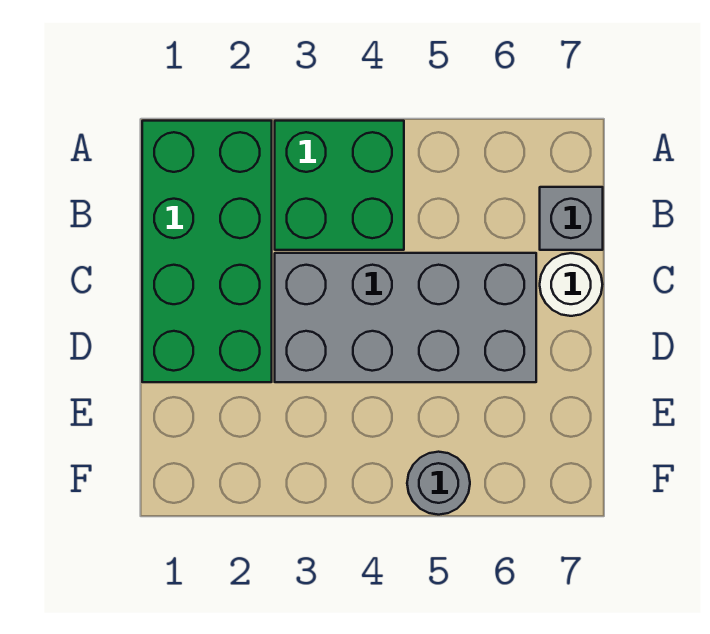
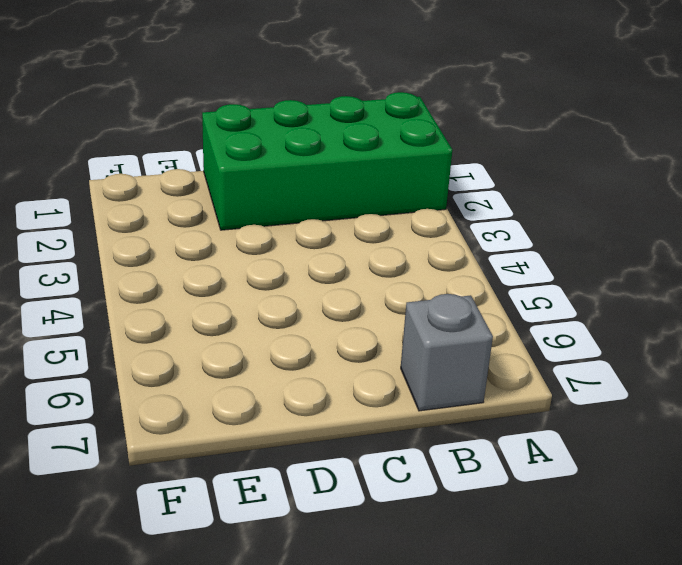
none -> green 2x2 brick [275,121,404,250]
none -> grey 2x4 brick [275,253,536,382]

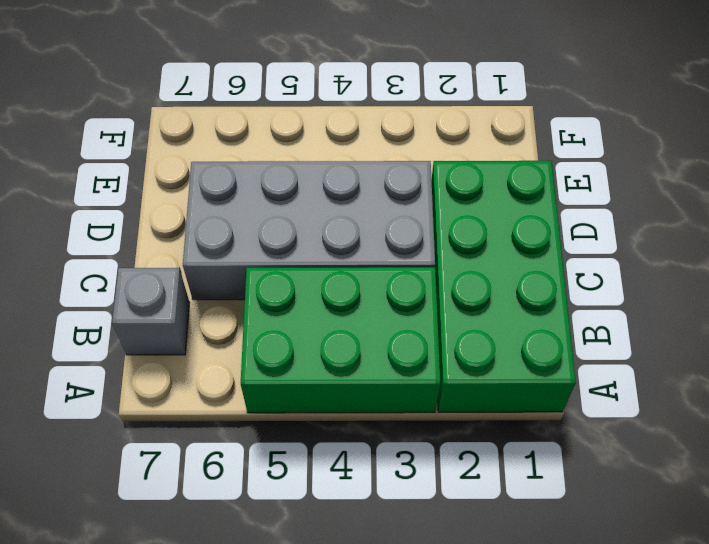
green 2x3 brick [241,267,440,413] -> green 2x2 brick [275,121,404,250]
none -> white 1x1 round brick [540,253,602,316]
none -> grey 1x1 round brick [407,452,470,515]

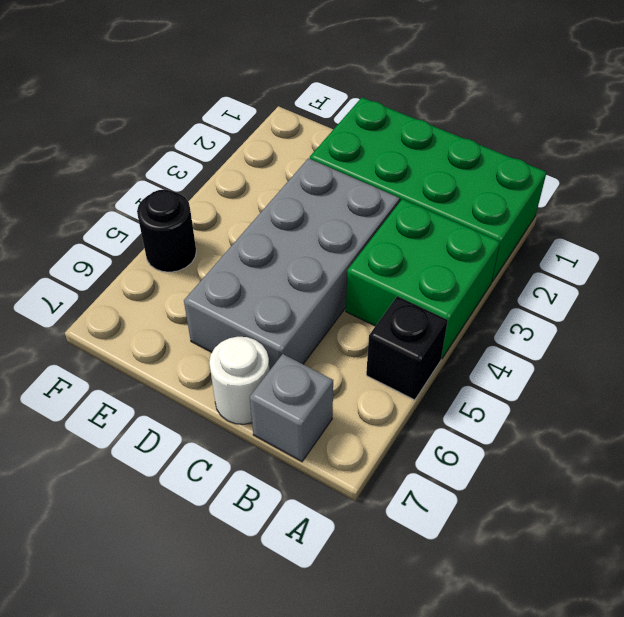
black 1x1 brick [366,296,448,400] -> none
black 1x1 round brick [137,190,196,272] -> grey 1x1 round brick [407,452,470,515]

